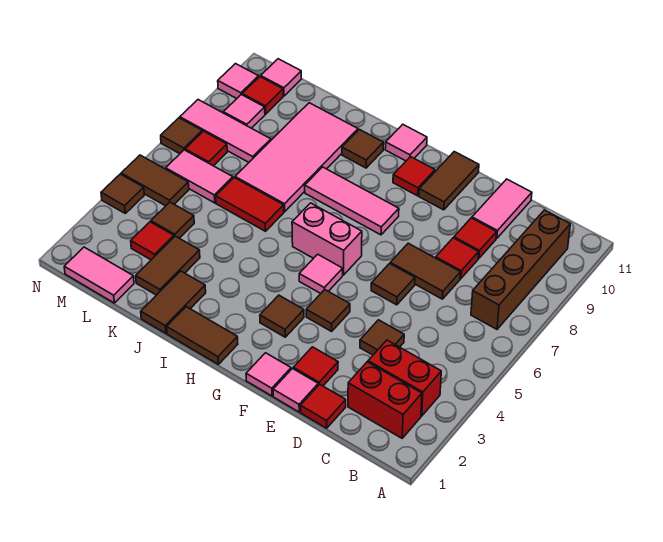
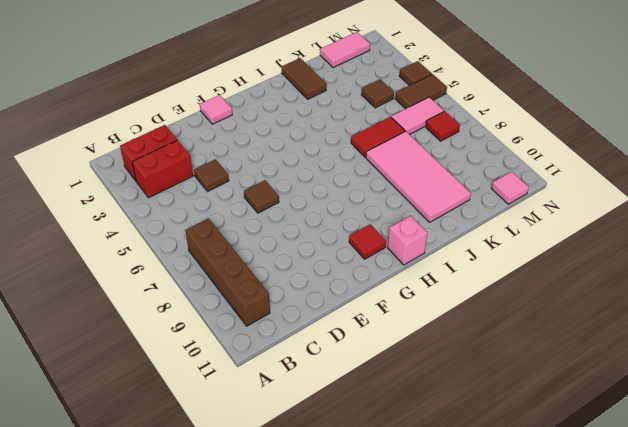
pink 1x1 brick [388,216,427,265] -> pink 1x1 tile [385,124,427,161]
none -> red 1x1 tile [300,384,346,428]
none -> brown 1x2 tile [390,243,460,299]
none -> red 1x1 tile [436,238,479,279]
none -> red 1x1 tile [454,218,497,258]

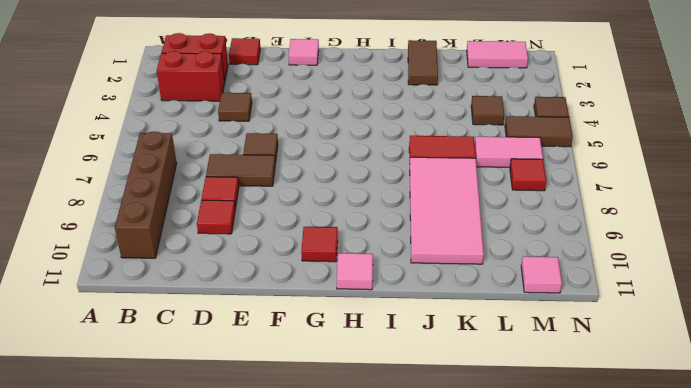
none -> pink 1x2 tile [472,179,532,238]
none -> pink 1x1 tile [273,369,318,412]
none -> red 1x1 tile [293,347,338,386]
none -> brown 1x1 tile [306,290,350,331]

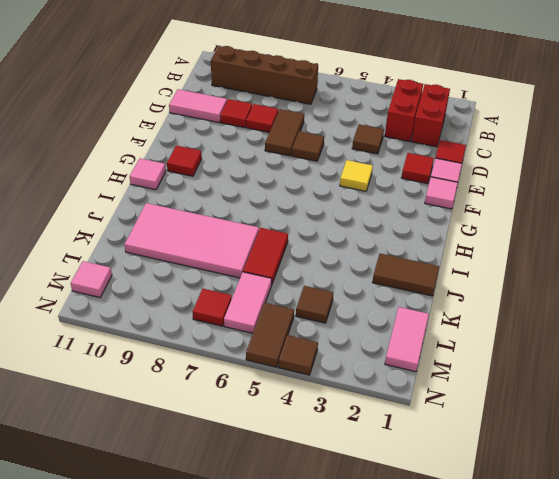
yellow 1x1 tile [340,160,373,191] -> brown 1x1 tile [306,290,350,331]
none -> brown 1x2 tile [419,152,479,210]
none -> brown 1x1 tile [260,295,304,337]
none -> pink 1x1 tile [299,254,343,294]
none -> pink 1x2 brick [292,203,362,275]

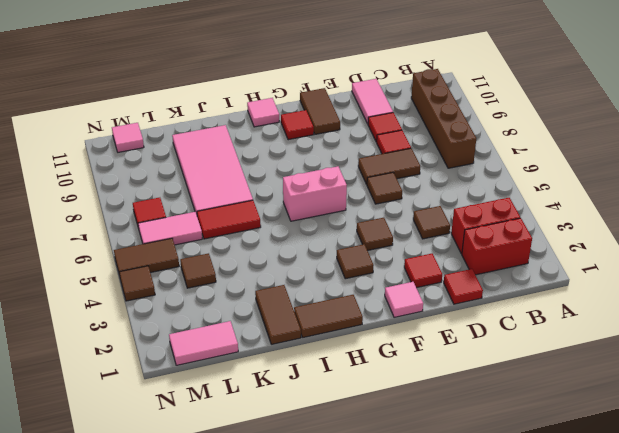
none -> pink 1x1 tile [273,369,318,412]
none -> pink 1x1 tile [299,254,343,294]
none -> pink 1x3 tile [305,167,399,235]
none -> brown 1x1 tile [342,129,384,168]

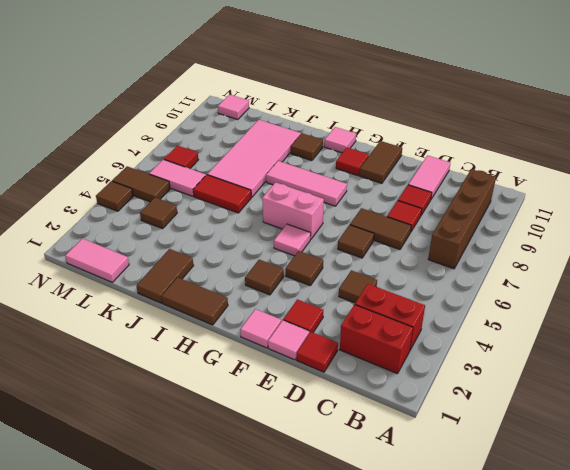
none -> brown 1x2 tile [136,236,200,295]
none -> red 1x1 tile [131,222,174,260]
none -> pink 1x3 tile [180,100,271,162]
none -> pink 1x1 tile [223,95,265,128]

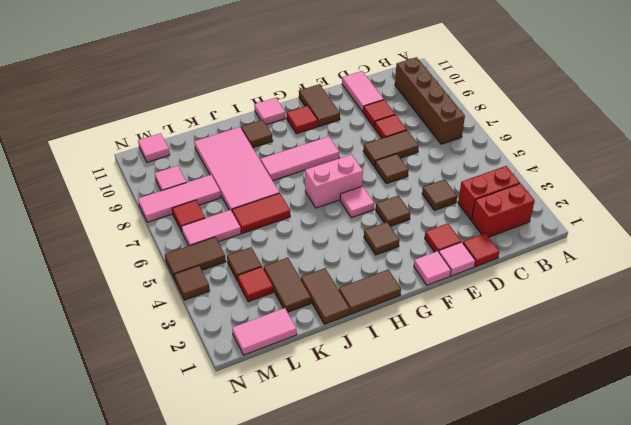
none -> red 1x1 tile [242,77,283,114]
none -> brown 1x1 tile [161,118,202,154]
none -> pink 1x1 tile [218,64,259,99]

